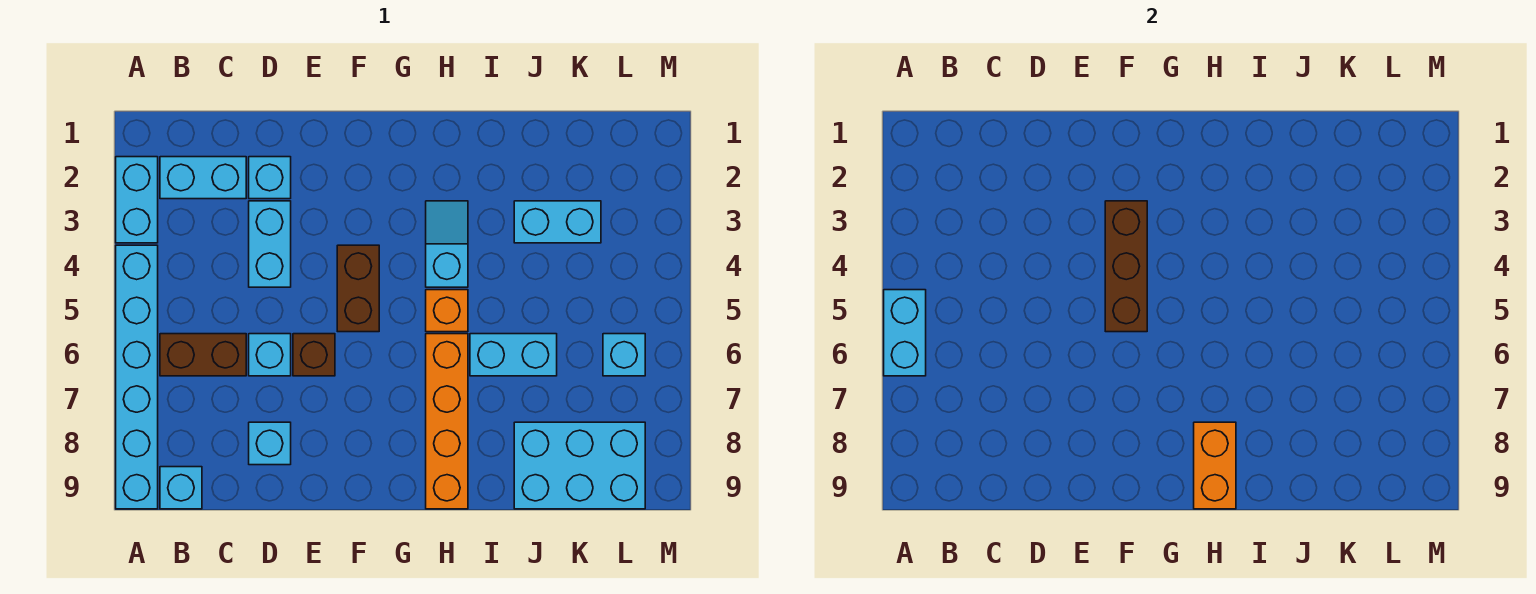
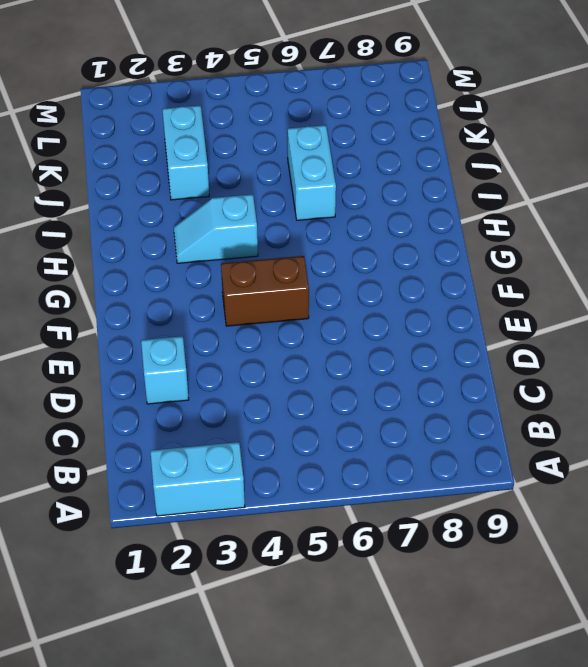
none -> cyan 1x6 brick [116,245,158,509]
none -> cyan 1x2 brick [160,157,246,199]
none -> brown 1x2 brick [160,334,246,376]

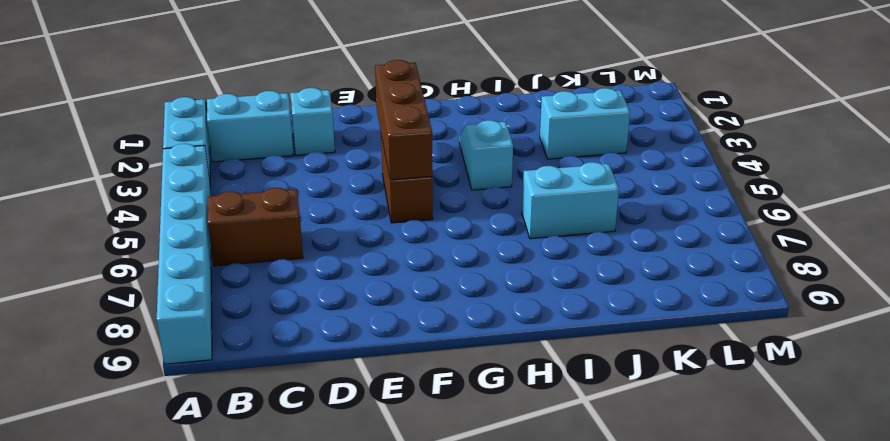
none -> cyan 1x1 brick [160,467,202,509]
none -> cyan 1x2 brick [249,201,291,287]
none -> cyan 1x1 brick [249,334,291,376]

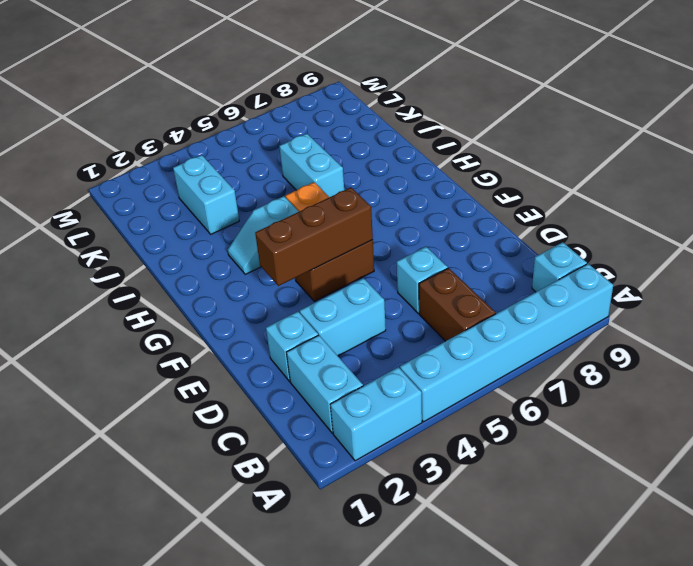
none -> cyan 1x1 brick [249,422,291,465]
none -> brown 1x1 brick [293,334,335,376]
none -> orange 1x4 brick [426,334,468,509]

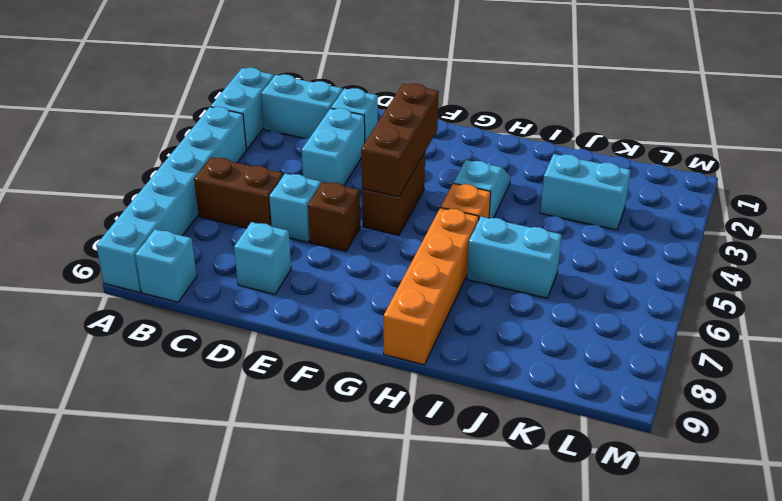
none -> cyan 2x3 brick [514,422,645,509]
none -> cyan 1x1 brick [603,334,645,376]
none -> cyan 1x2 brick [884,290,926,376]

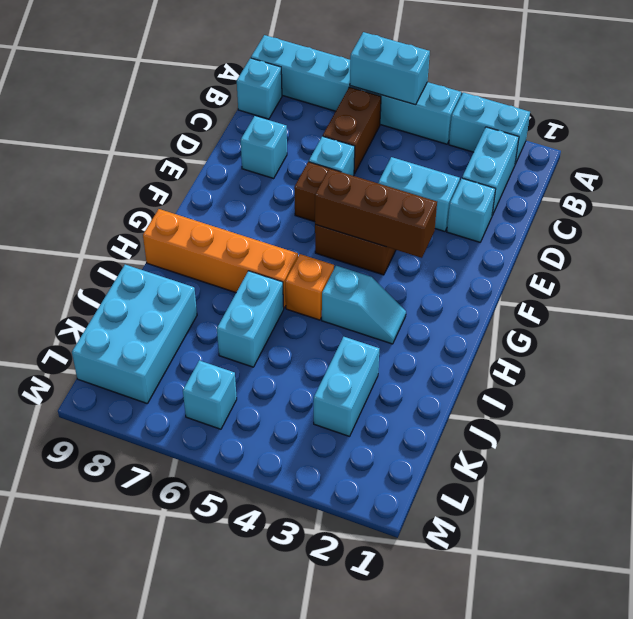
none -> orange 1x2 brick [1194,422,1236,509]

